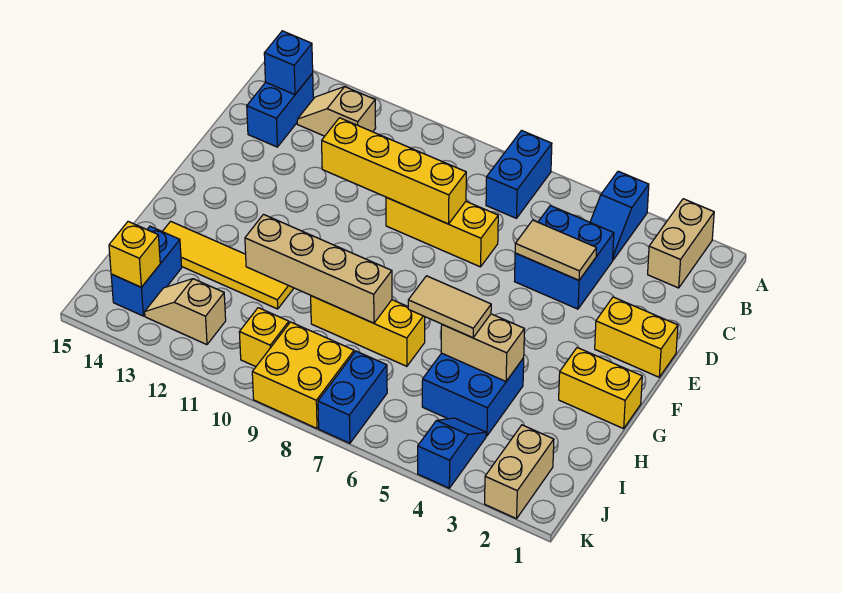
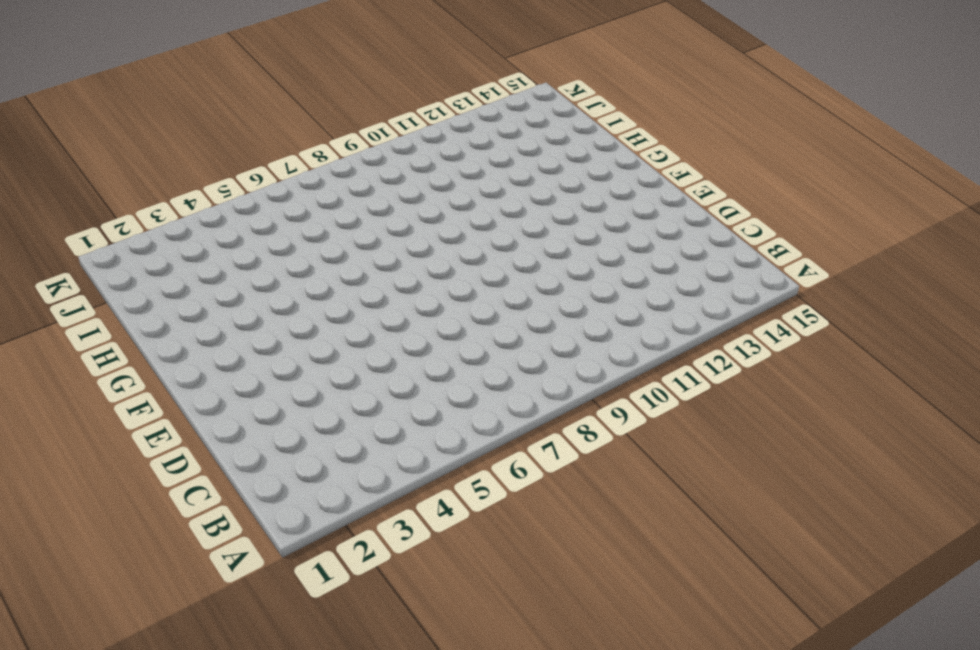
none -> tan 1x2 brick [648,199,714,288]
none -> blue 1x2 slope [590,171,649,260]
none -> blue 1x2 brick [486,131,552,218]

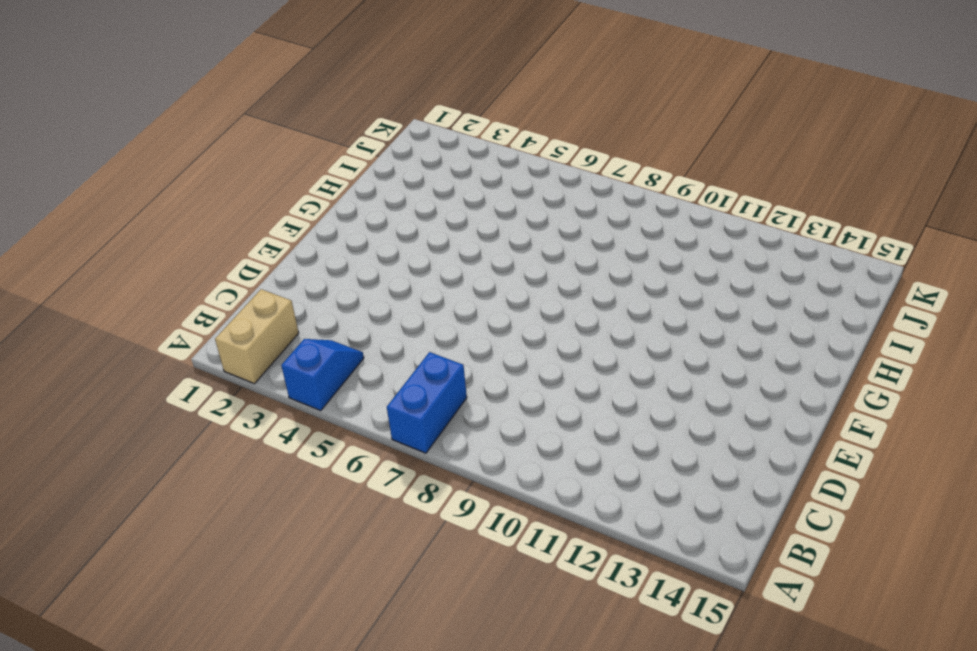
none -> tan 1x2 slope [297,87,376,136]
none -> blue 1x2 brick [247,73,313,147]
none -> blue 2x2 brick [515,206,614,309]

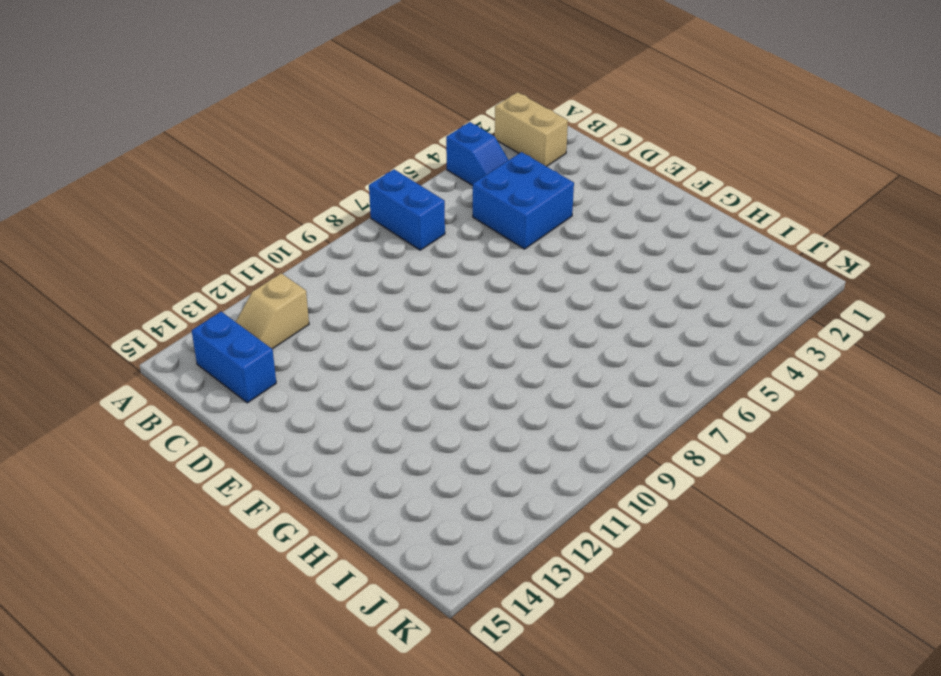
none -> yellow 1x3 brick [386,197,498,267]
none -> yellow 1x2 brick [595,297,678,377]
none -> yellow 1x2 brick [559,348,642,429]

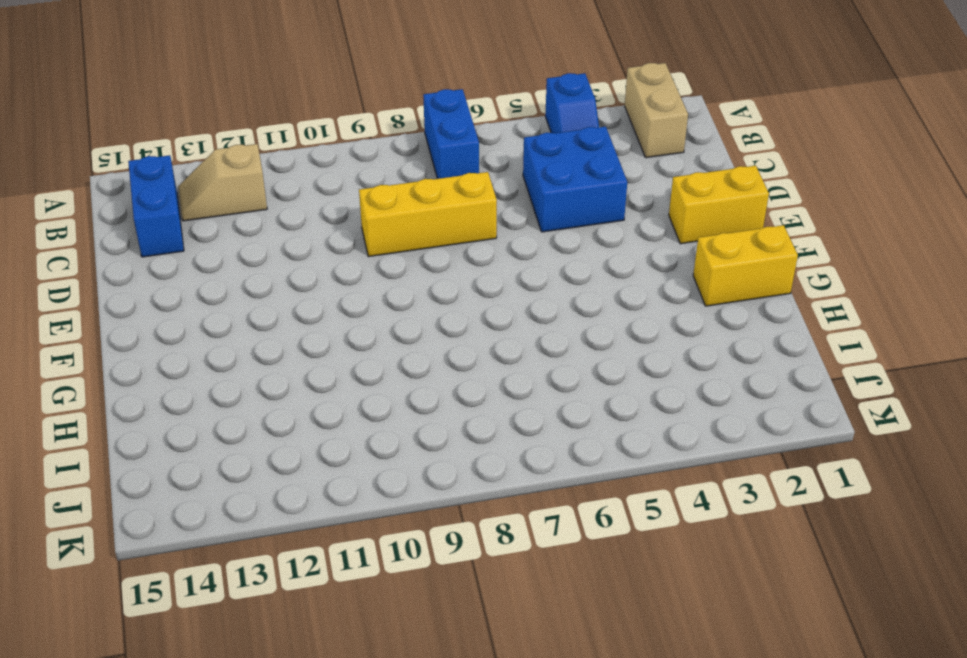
none -> blue 2x2 brick [422,353,524,436]
none -> yellow 1x3 brick [311,296,425,366]
none -> yellow 1x4 tile [162,221,294,309]

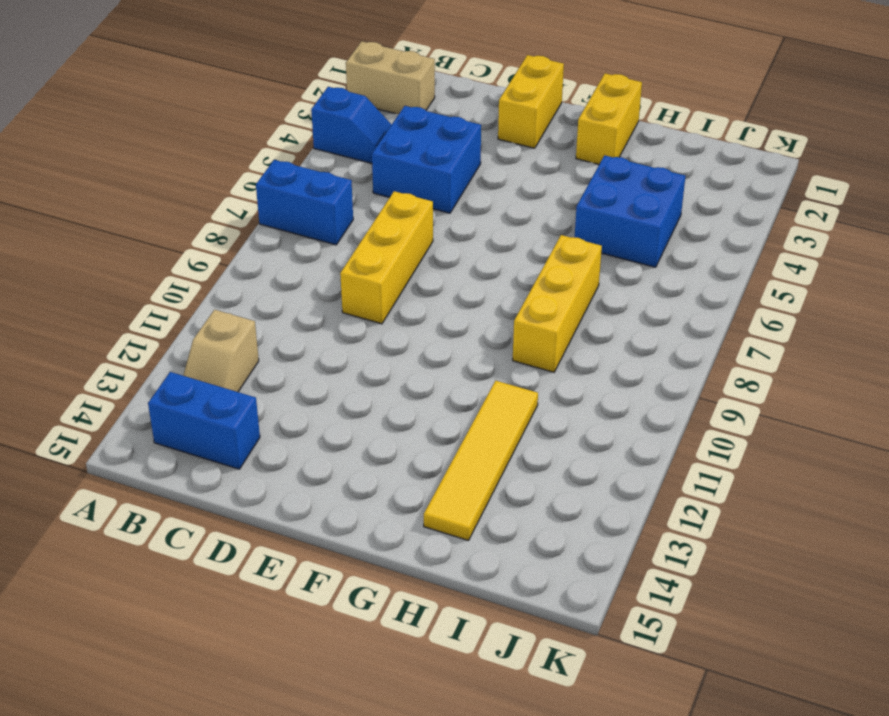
none -> blue 1x2 brick [111,226,182,316]
none -> tan 1x2 brick [485,425,554,519]
none -> blue 1x2 slope [418,418,486,488]

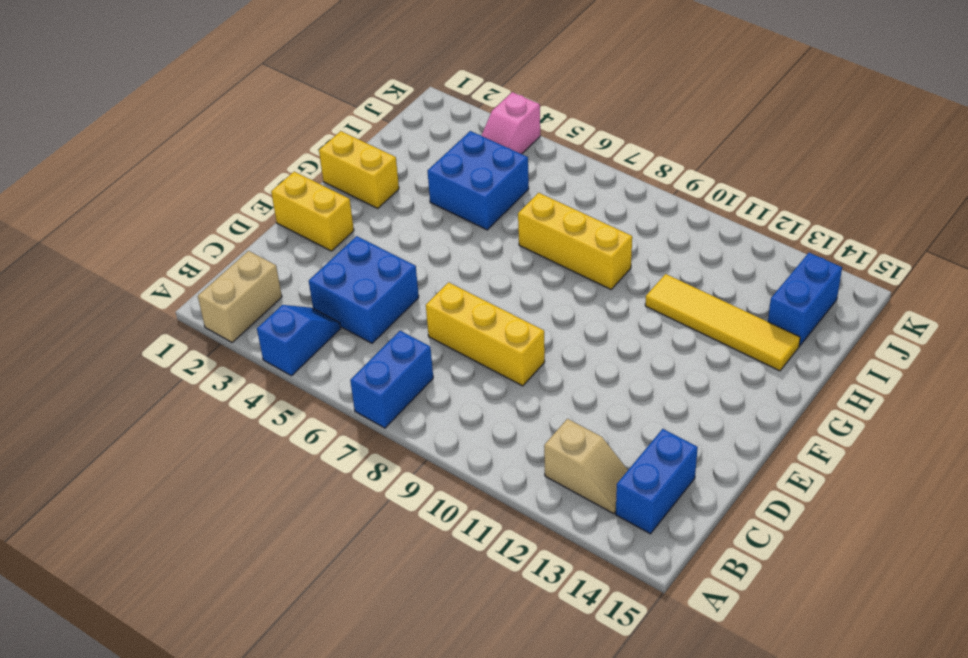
pink 1x2 slope [481,92,540,154] -> blue 1x2 slope [418,418,486,488]
none -> tan 1x2 brick [485,425,554,519]
none -> blue 1x2 brick [318,351,387,443]
none -> yellow 2x2 brick [252,322,354,428]

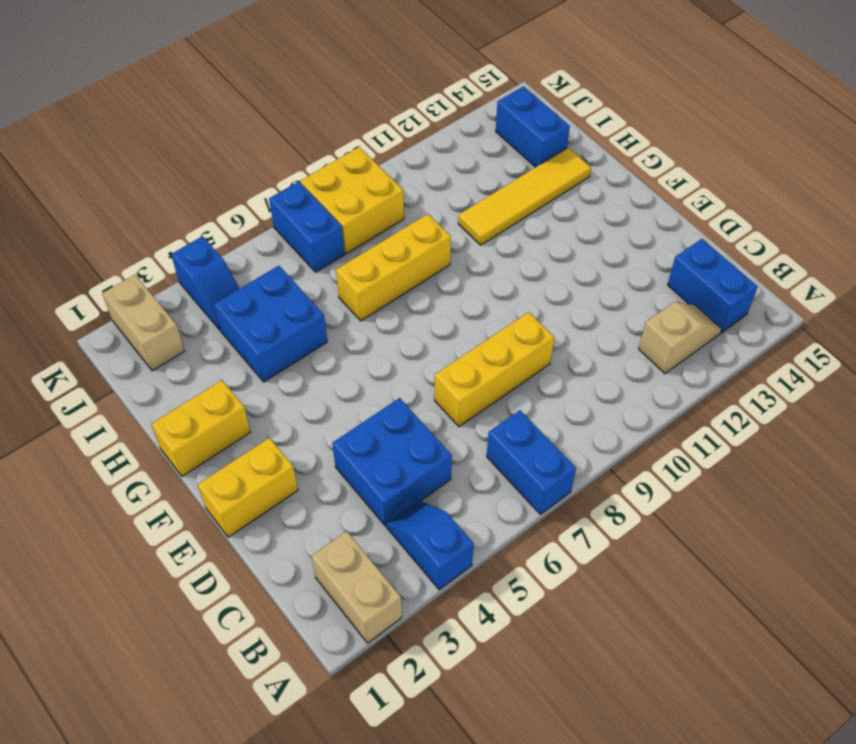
none -> yellow 1x1 brick [239,308,289,367]
none -> tan 1x2 slope [145,279,226,345]
none -> blue 1x1 brick [264,31,313,95]

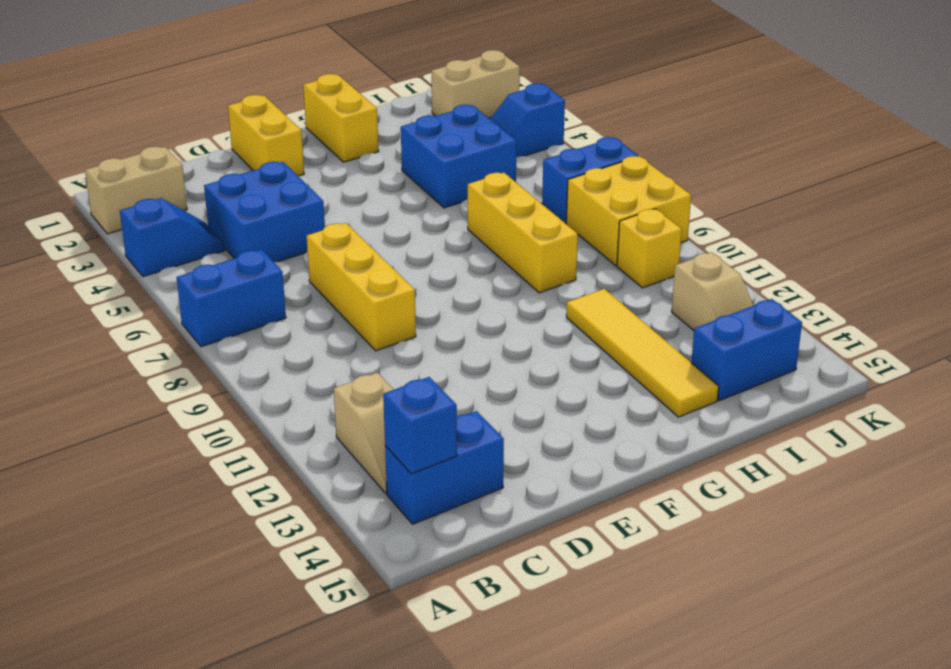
none -> tan 1x2 tile [515,220,597,280]
none -> yellow 1x4 brick [322,118,466,224]
none -> tan 1x2 brick [441,314,525,381]

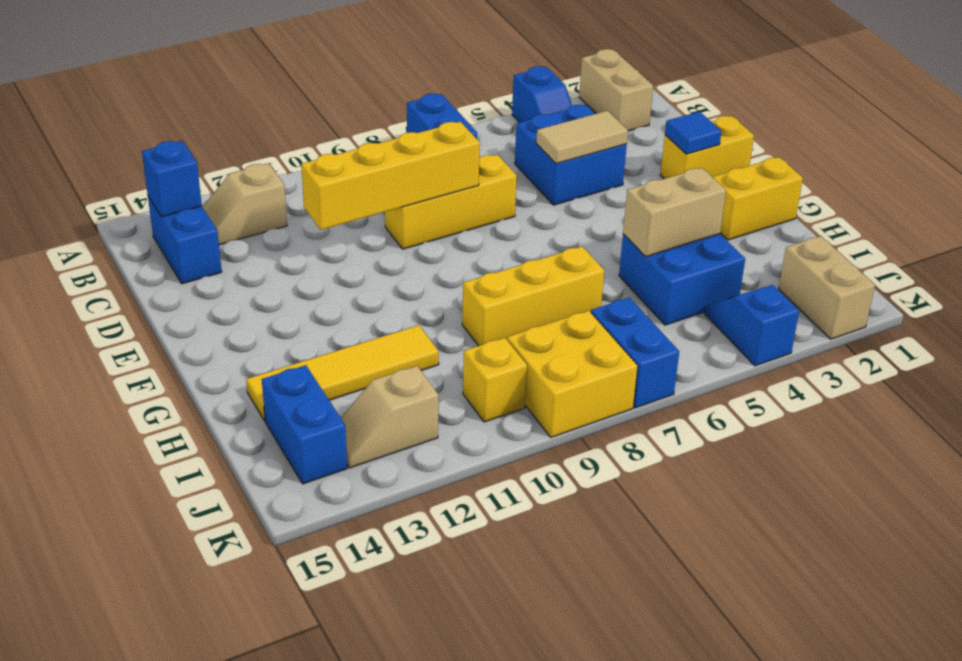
blue 1x1 tile [665,112,721,154] -> none
none -> tan 1x4 brick [245,215,392,323]
none -> yellow 1x1 brick [109,222,160,287]
none -> tan 1x2 tile [408,276,491,338]

